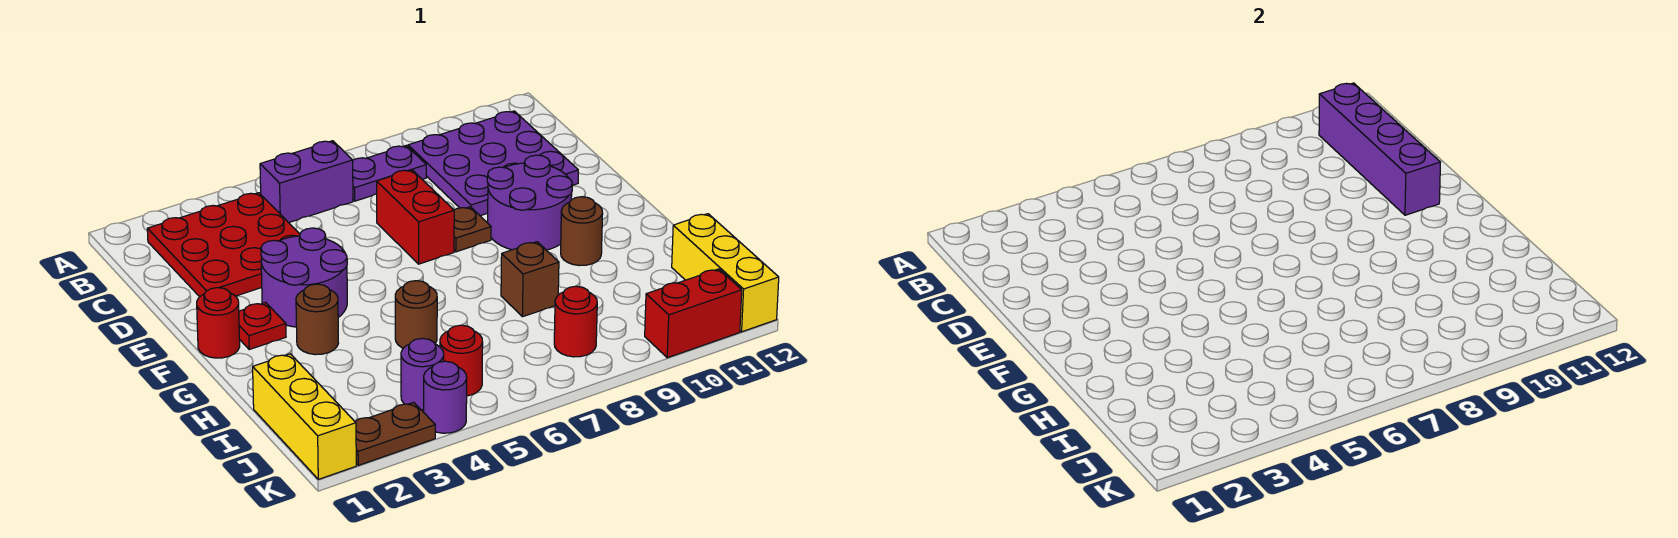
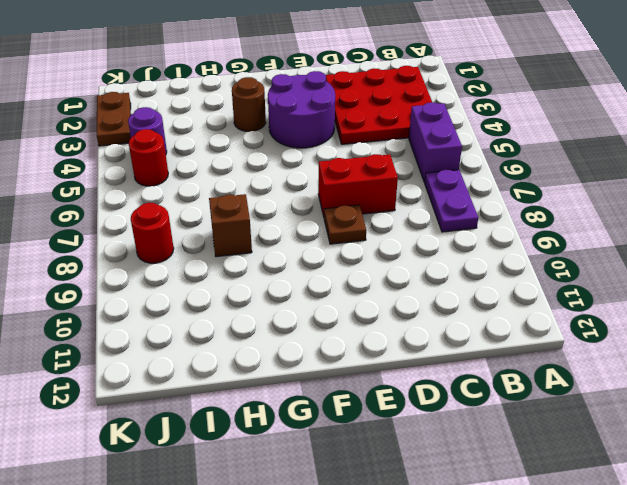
none -> purple 3x3 plate [408,111,578,216]
none -> purple 2x2 round brick [487,155,573,250]
none -> red 1x1 round brick [197,288,240,358]

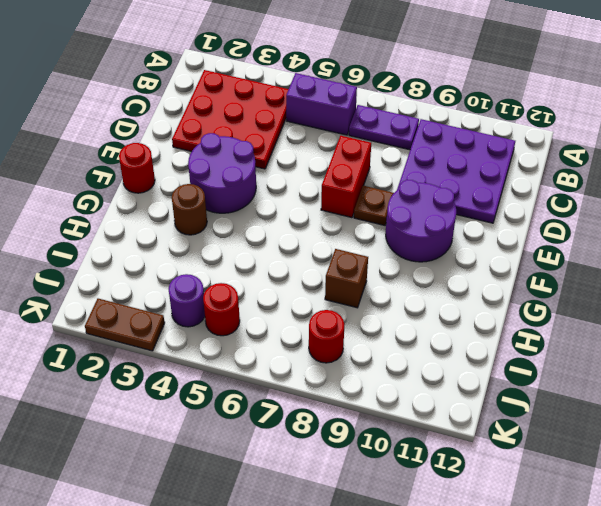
none -> red 1x1 plate [239,302,286,349]
none -> brown 1x1 round brick [561,197,603,266]
none -> brown 1x1 round brick [395,281,437,348]

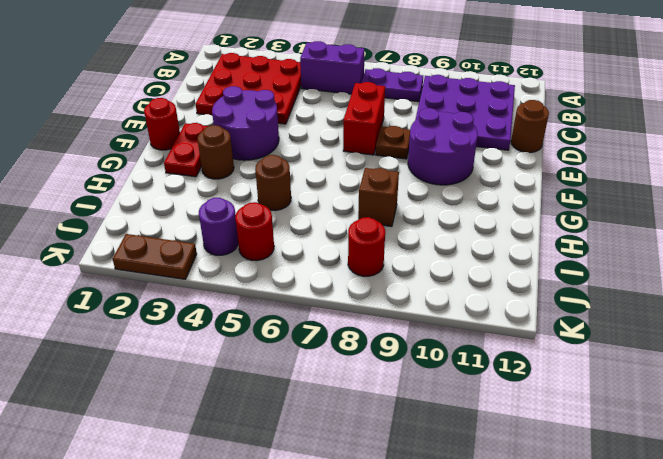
brown 1x1 round brick [511,100,549,153] -> brown 1x1 round brick moved to [561,197,603,266]
red 1x2 plate [164,123,208,177] -> red 1x1 plate [239,302,286,349]
none -> yellow 1x3 brick [253,354,356,479]
none -> yellow 1x3 brick [672,214,779,332]
none -> purple 1x1 round brick [424,361,467,433]

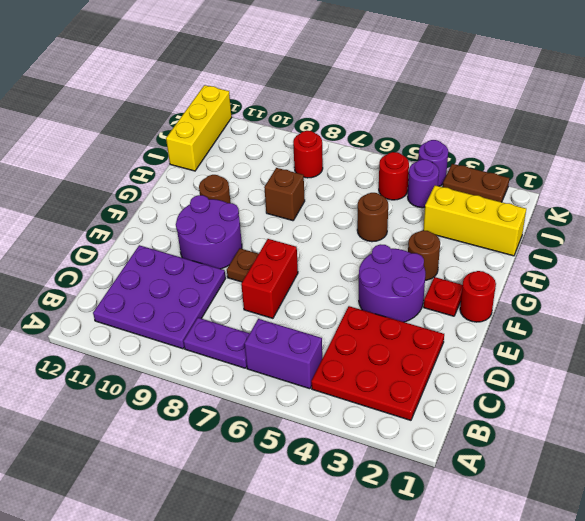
yellow 1x3 brick [423,185,526,256] -> yellow 1x3 brick turned to [253,354,356,479]
none -> red 1x2 brick [645,269,742,358]
none -> purple 1x4 brick [1319,83,1440,215]

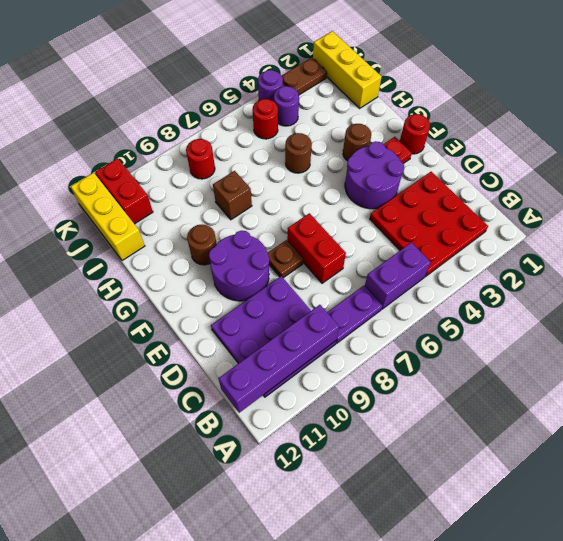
purple 1x4 brick [218,305,339,413] -> purple 1x4 brick turned to [1319,83,1440,215]
red 1x2 brick [95,158,153,224] -> red 1x2 brick turned to [645,269,742,358]

